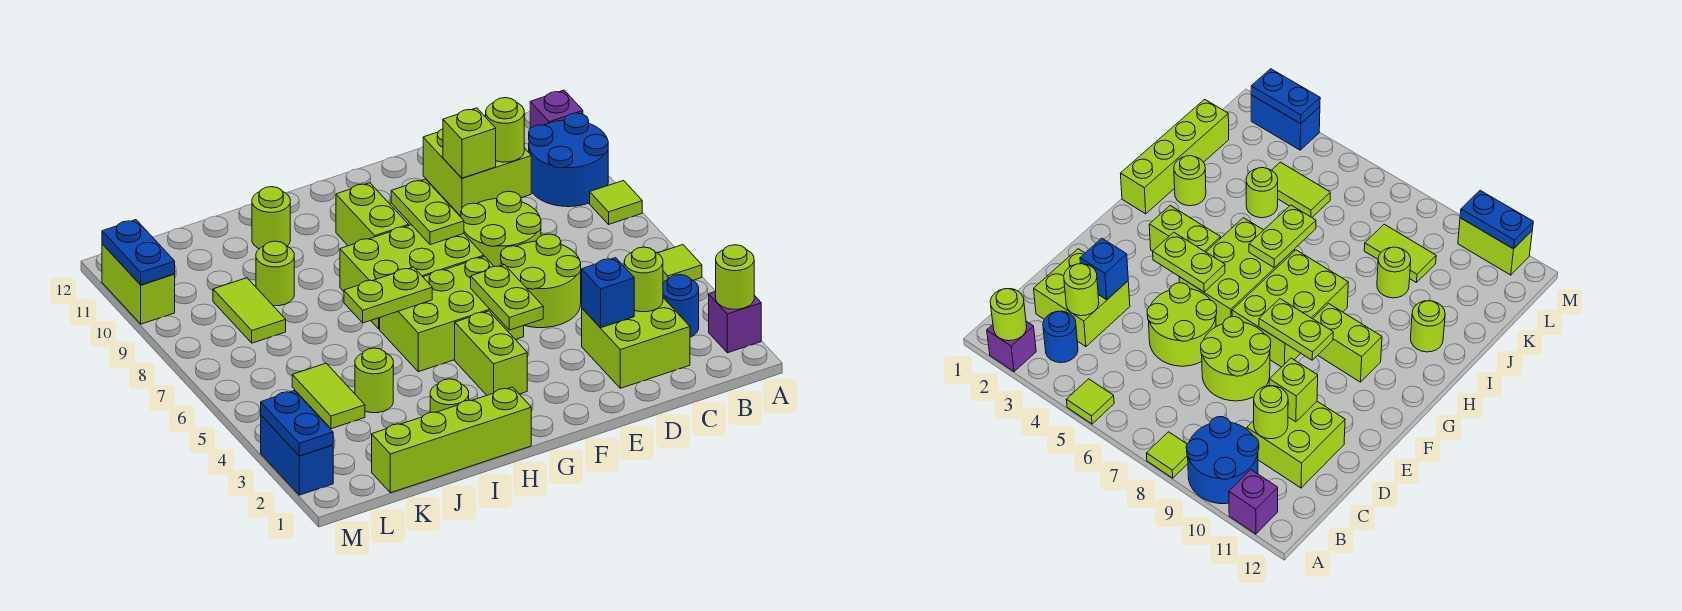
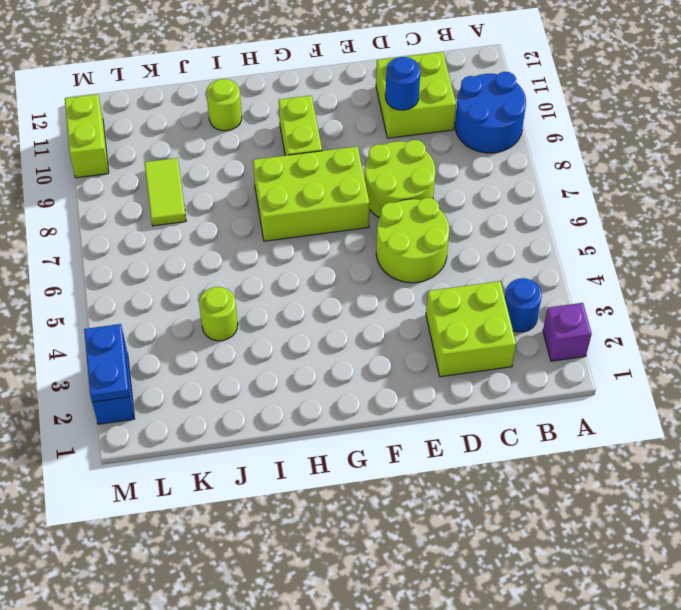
blue 1x1 round brick [385,57,420,110] -> lime 1x1 brick [443,108,496,178]
none -> lime 1x1 tile [658,245,702,282]
none -> lime 1x1 tile [590,181,642,224]
none -> purple 1x1 brick [530,90,583,128]
none -> lime 2x3 brick [380,256,524,372]

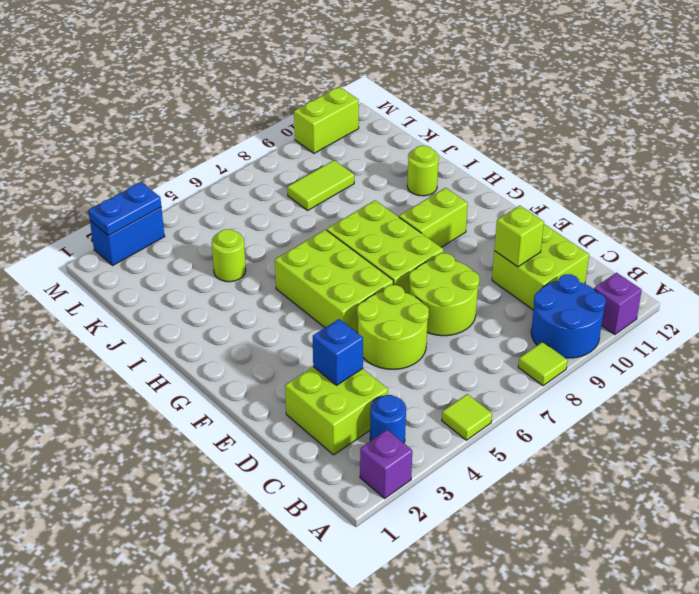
none -> lime 1x2 brick [455,311,527,395]
none -> lime 1x4 brick [372,387,531,493]
none -> lime 1x1 round brick [430,379,469,413]
none -> lime 1x1 round brick [256,241,294,306]

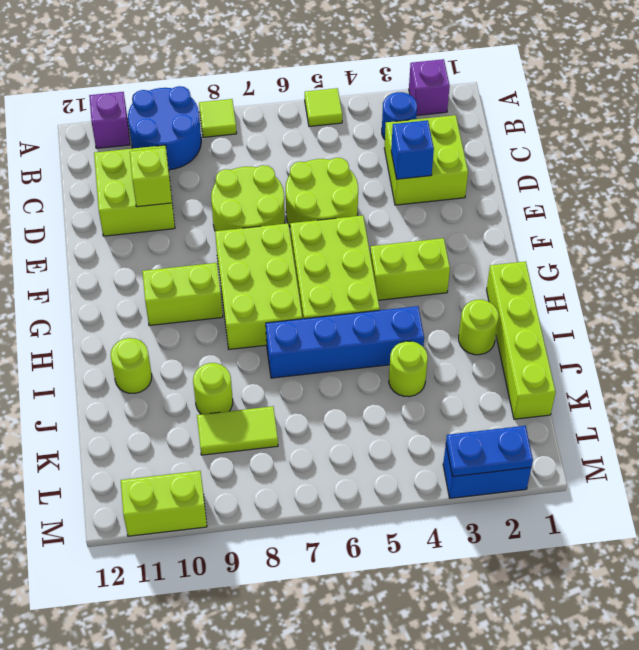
blue 1x4 brick [266,306,424,378] -> none
none -> lime 1x2 tile [292,363,365,429]
none -> lime 1x1 round brick [716,245,754,309]
none -> lime 1x1 round brick [624,247,663,312]
none -> lime 1x1 round brick [486,98,524,162]

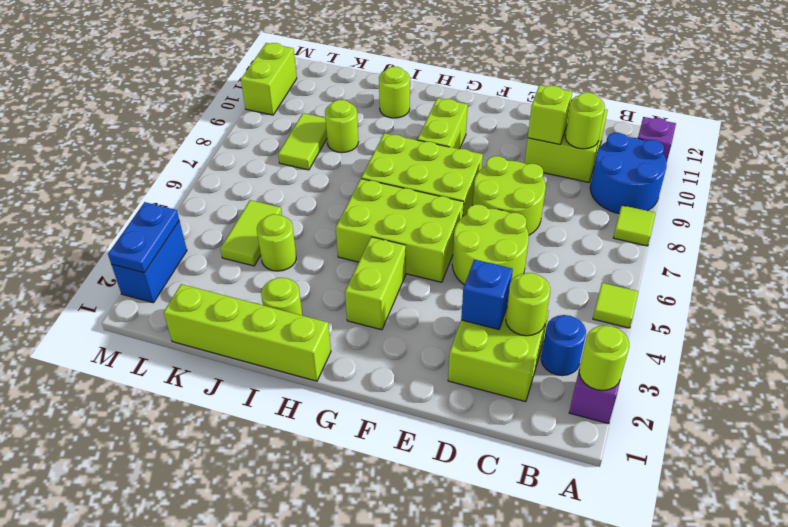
none -> lime 1x2 plate [471,265,543,330]
none -> lime 1x2 plate [391,179,464,245]
none -> lime 1x2 plate [344,267,432,323]
none -> blue 1x2 plate [102,220,175,285]

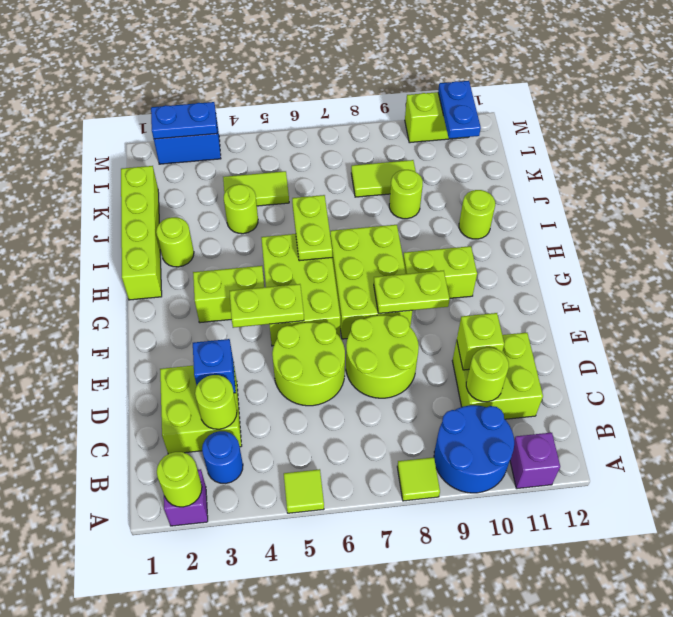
blue 1x2 plate [438,81,481,139] -> blue 1x2 plate turned to [102,220,175,285]

